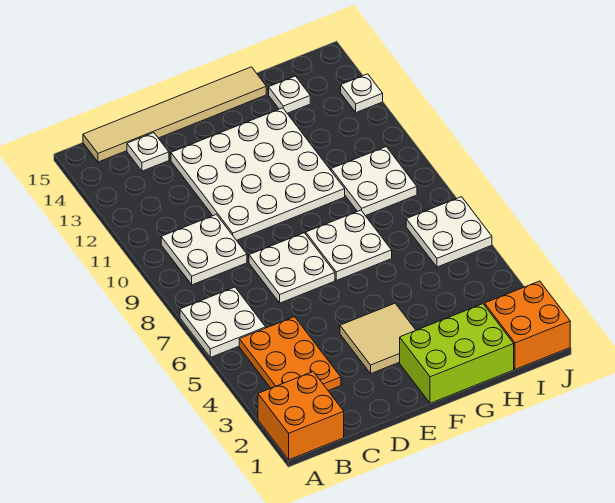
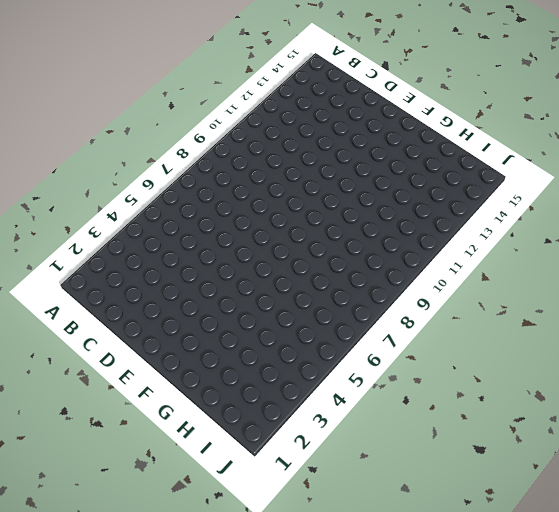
none -> orange 2x2 brick [258,372,344,460]
none -> white 2x2 plate [180,287,266,357]
none -> orange 2x3 plate [239,317,341,391]

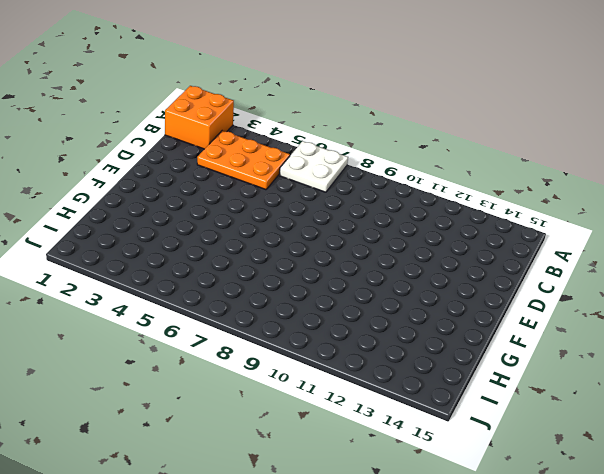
none -> white 2x2 plate [161,214,247,285]
none -> tan 1x6 tile [83,67,266,162]
none -> white 1x1 plate [127,133,169,171]

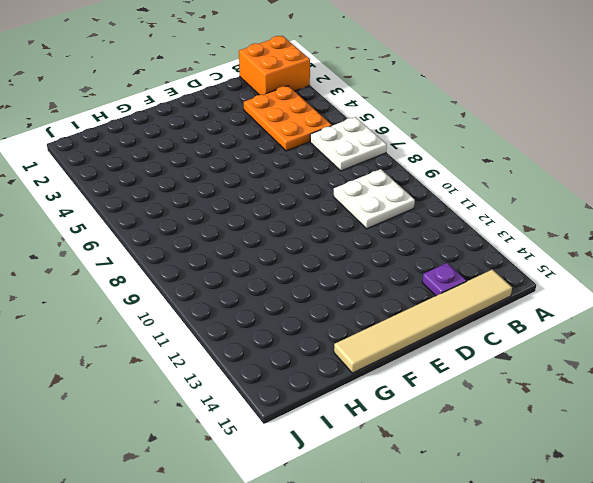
purple 1x1 plate [422,263,466,296] -> white 1x1 plate [127,133,169,171]
none -> white 2x2 plate [249,233,335,303]
none -> white 4x4 plate [171,108,345,240]
none -> tan 2x2 tile [340,303,416,373]

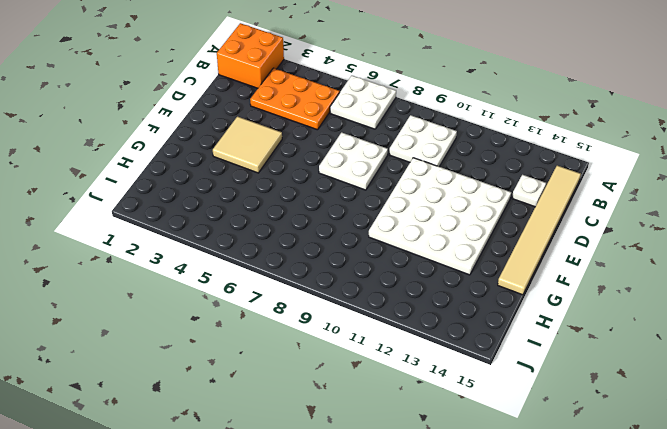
none -> lime 2x3 brick [400,304,514,403]
none -> white 2x2 plate [306,210,392,280]
none -> white 2x2 plate [331,147,417,216]

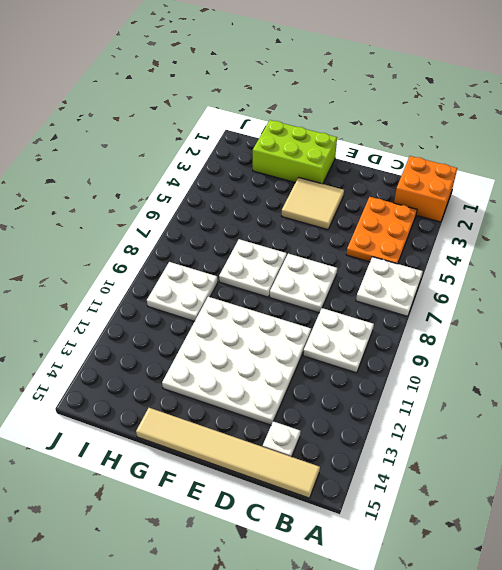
none -> white 1x1 plate [269,76,310,113]
none -> orange 2x2 brick [485,281,570,369]
none -> white 2x2 plate [406,197,492,267]

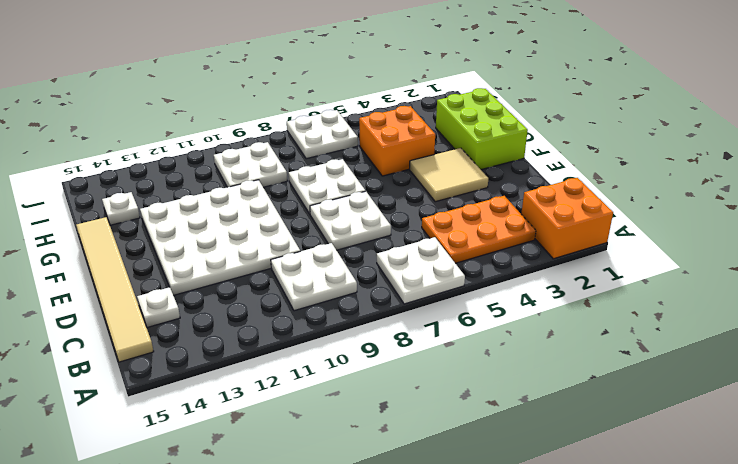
orange 2x2 brick [359,106,435,176] -> orange 2x2 brick moved to [485,281,570,369]
none -> white 1x1 plate [341,74,383,112]

